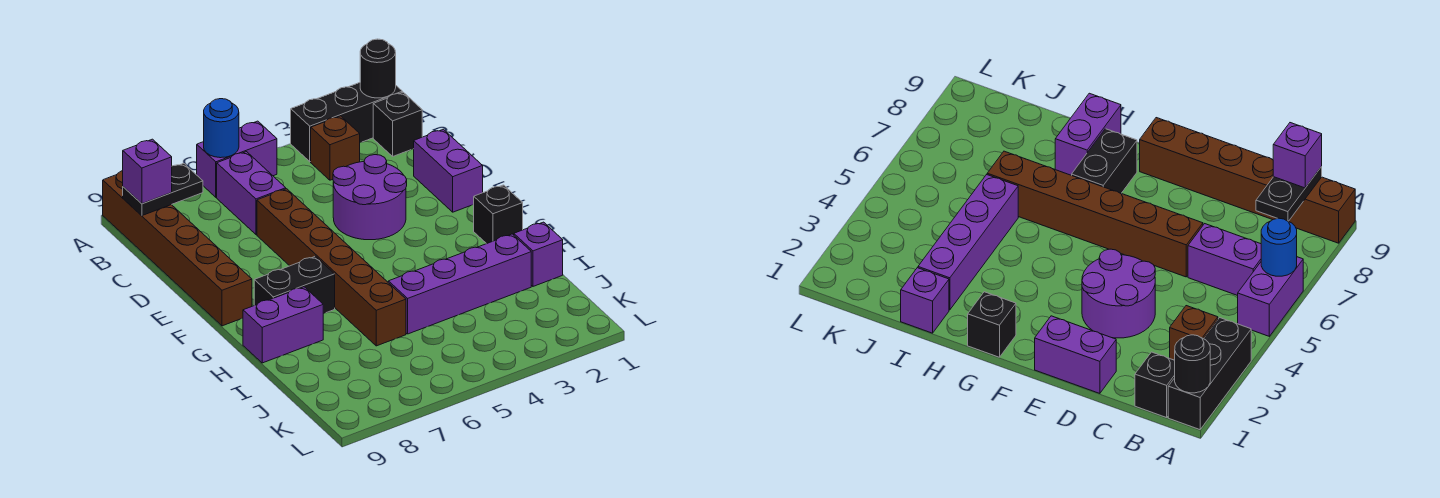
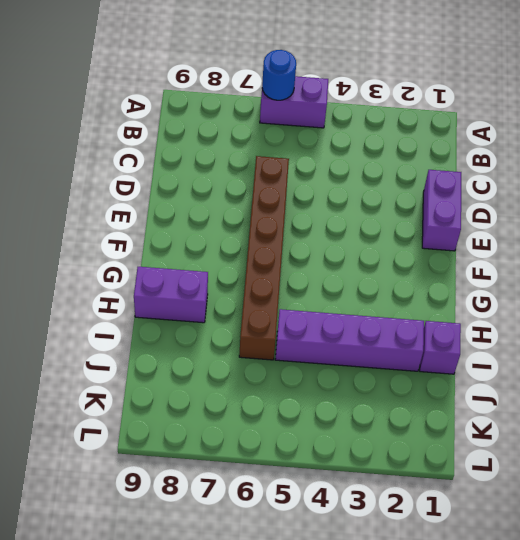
none -> black 1x3 brick [291,83,402,162]
none -> brown 1x6 brick [103,171,252,326]
none -> black 1x1 brick [373,92,422,156]

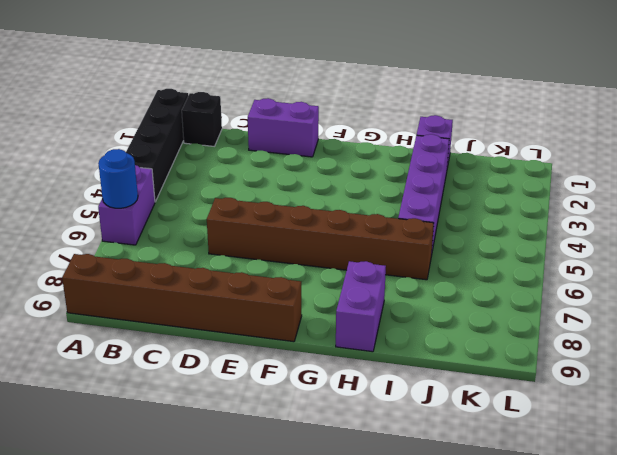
black 1x4 brick [126,89,188,202] -> black 1x3 brick [291,83,402,162]
none -> brown 1x1 brick [311,116,360,180]
none -> purple 1x2 brick [217,152,286,234]
none -> purple 2x2 round brick [333,155,407,240]

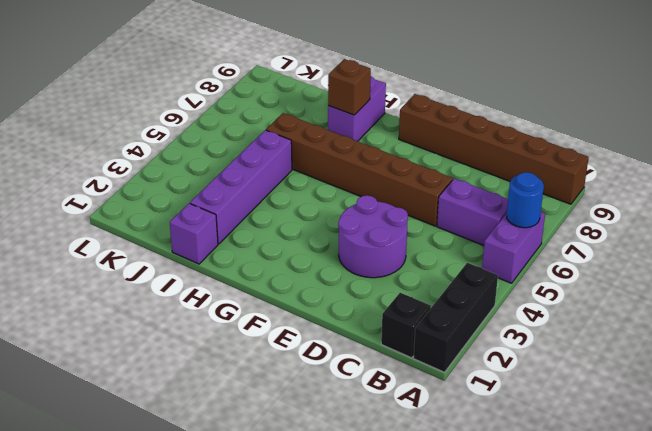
brown 1x1 brick [328,59,371,115] -> brown 1x1 brick moved to [311,116,360,180]
none -> purple 1x2 brick [414,129,483,212]
none -> black 1x1 brick [474,185,523,244]
none -> black 1x2 brick [254,256,335,314]

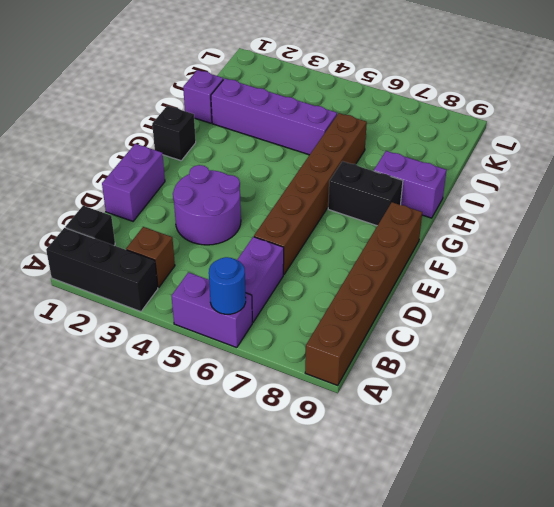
none -> black 1x1 round brick [360,39,396,98]
none -> black 1x2 plate [123,163,203,216]
none -> purple 1x1 brick [123,139,172,204]

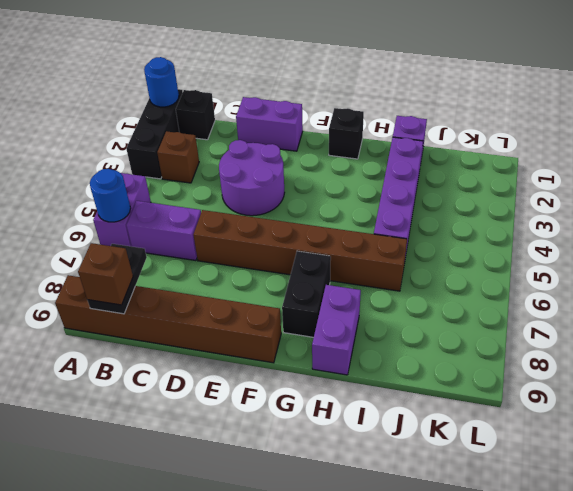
blue 1x1 round brick [144,57,179,107] -> black 1x1 round brick [360,39,396,98]
brown 1x1 brick [78,243,133,305] -> purple 1x1 brick [123,139,172,204]

